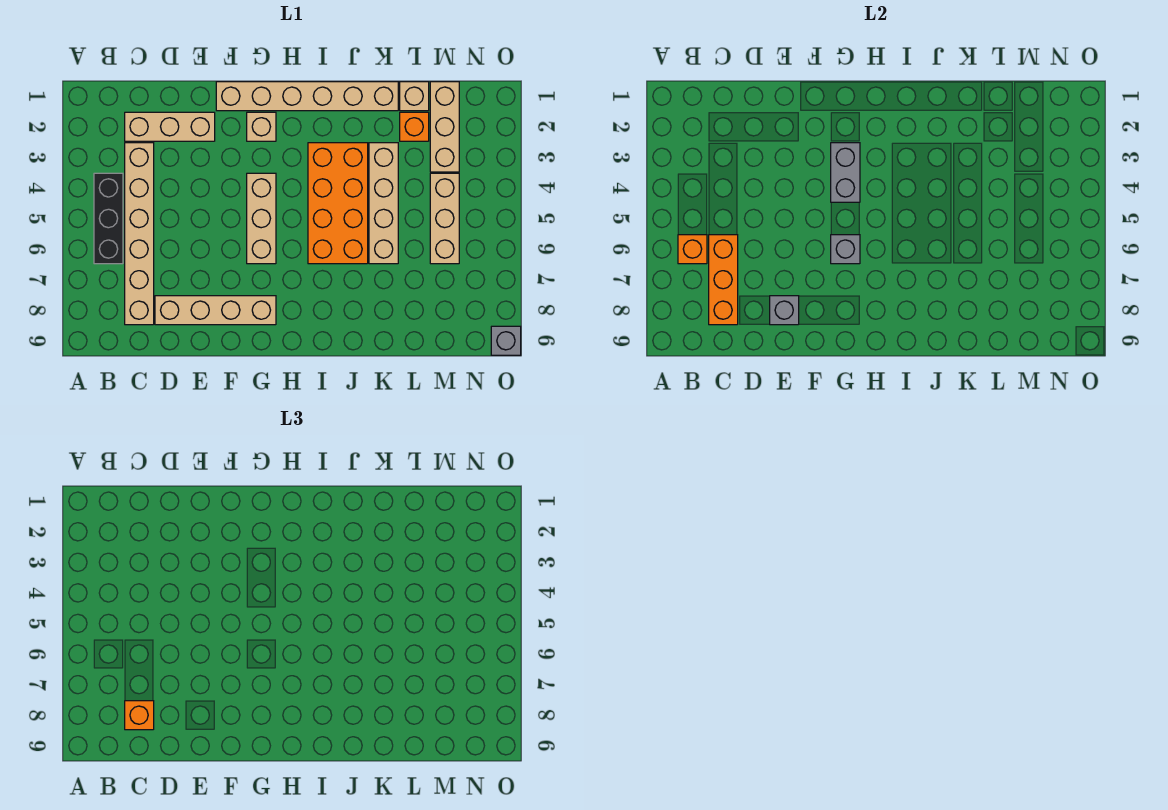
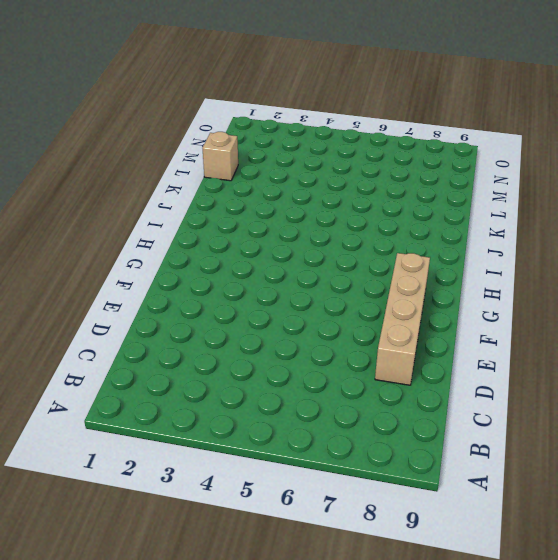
none -> black 1x3 brick [94,173,123,264]
none -> tan 1x3 brick [125,112,215,141]
none -> tan 1x6 brick [125,143,154,325]

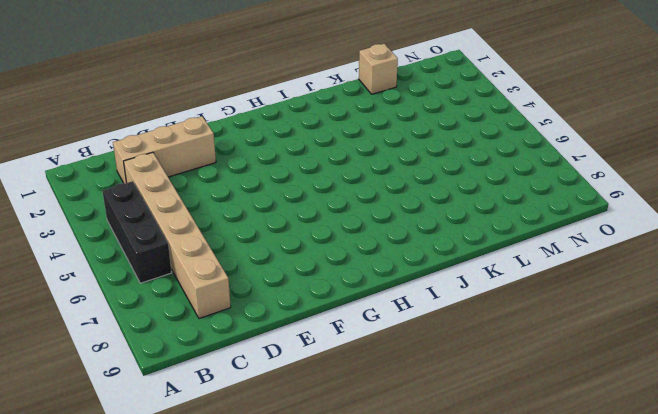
none -> tan 1x4 brick [155,296,276,325]
none -> tan 1x6 brick [216,82,398,111]
none -> tan 1x1 brick [247,112,276,141]

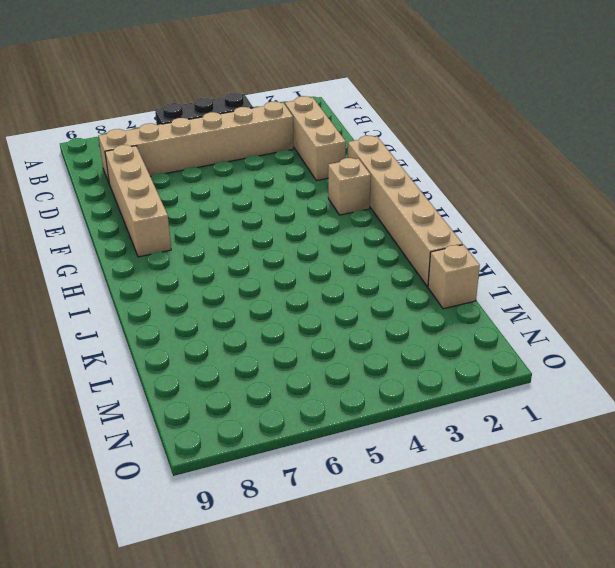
none -> tan 1x3 brick [247,173,276,264]
none -> orange 2x4 brick [308,143,368,264]
none -> tan 1x4 brick [369,143,398,264]

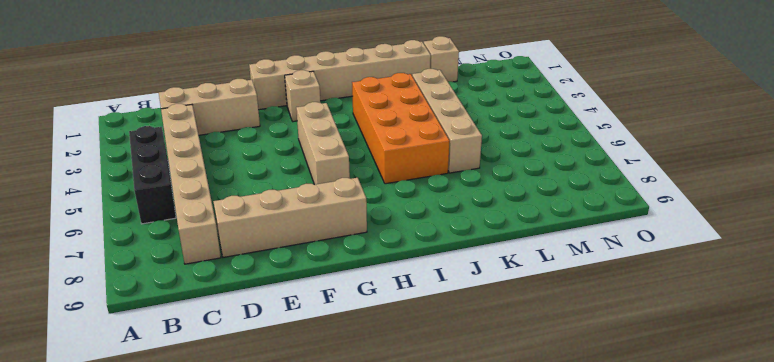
none -> orange 1x1 brick [400,112,429,141]
none -> tan 1x3 brick [430,82,459,172]
none -> tan 1x3 brick [430,173,459,264]

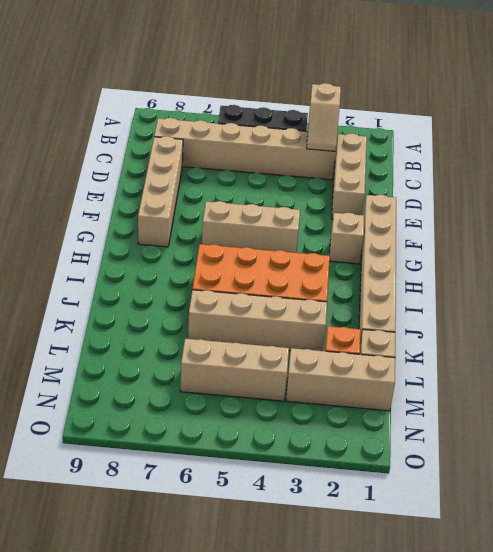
tan 1x2 slope [307,83,341,151] -> none
none -> grey 1x1 brick [491,326,521,355]
none -> orange 1x1 brick [678,235,707,264]
none -> orange 1x3 brick [709,235,738,325]

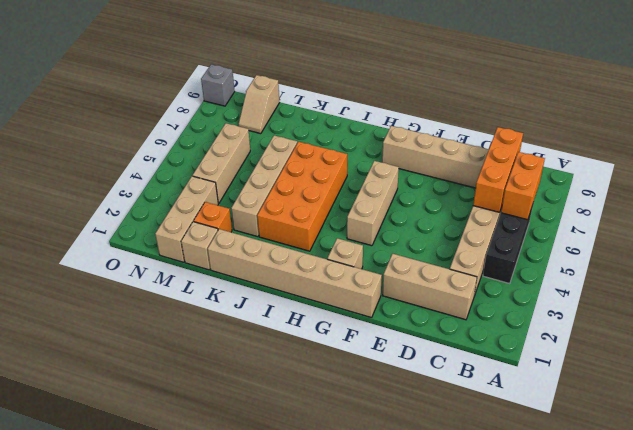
orange 1x2 brick [501,152,545,220] -> orange 1x1 brick [678,235,707,264]
tan 1x2 slope [239,75,280,134] -> none
none -> grey 1x1 brick [770,296,799,325]
none -> grey 1x2 brick [831,143,860,202]
none -> grey 1x1 brick [831,235,860,264]

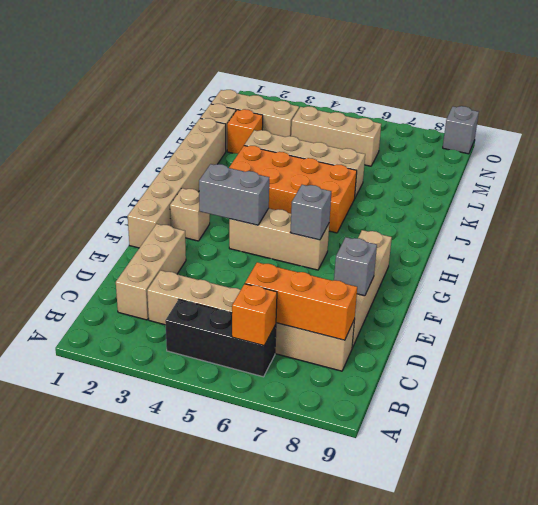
none -> orange 1x1 brick [125,701,154,730]

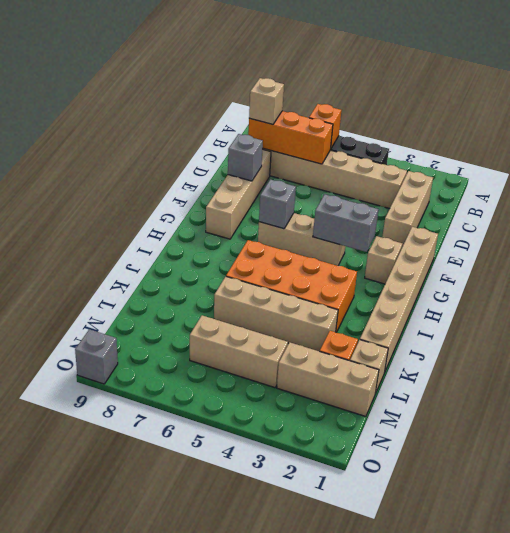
tan 1x1 brick [249,78,284,124] -> orange 1x1 brick [125,701,154,730]

